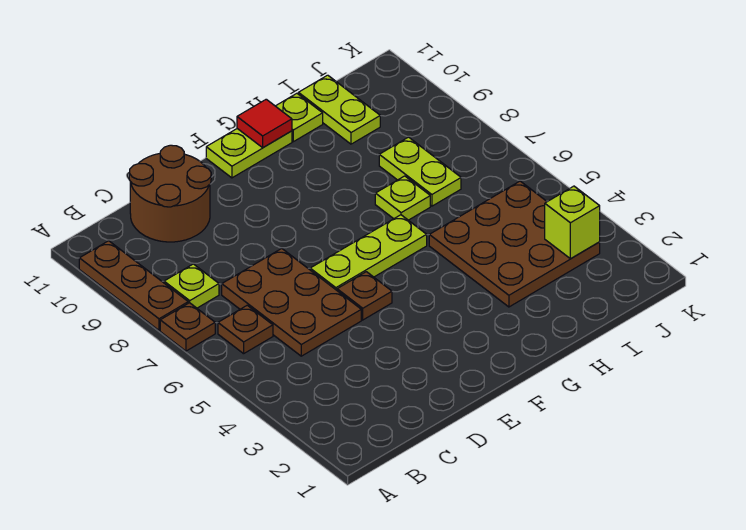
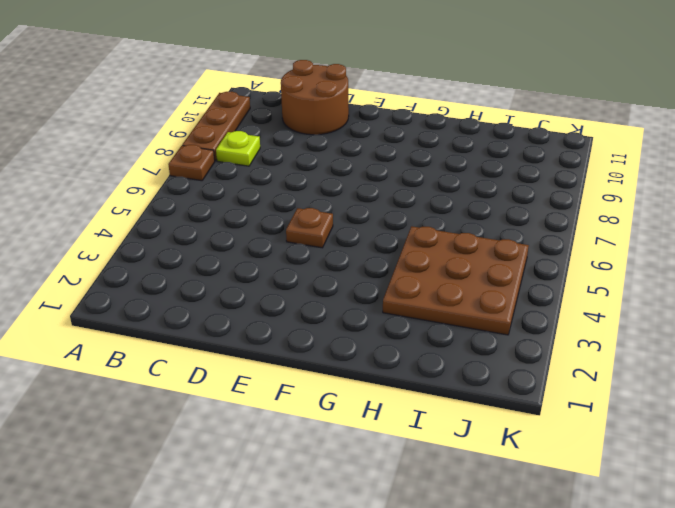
none -> brown 1x1 plate [218,305,273,354]
none -> brown 2x3 plate [222,248,361,356]
none -> lime 1x3 plate [310,215,427,290]

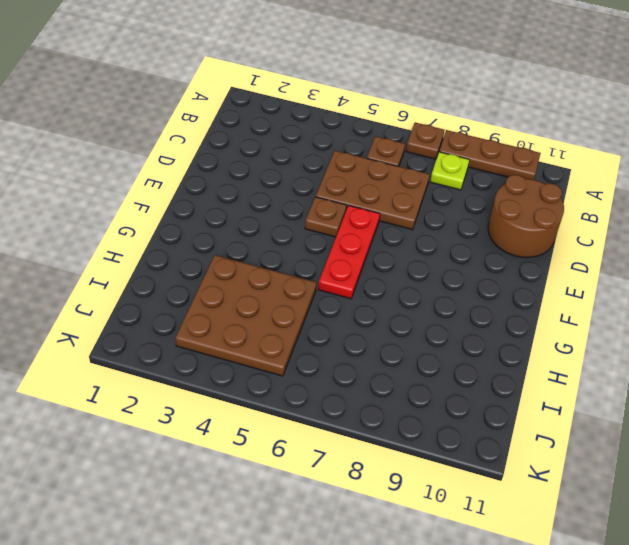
red 1x3 plate [318,205,380,299] -> lime 1x3 plate [310,215,427,290]
none -> lime 1x2 plate [206,129,292,178]
none -> lime 1x1 plate [375,176,430,220]
none -> lime 1x1 plate [276,93,323,142]

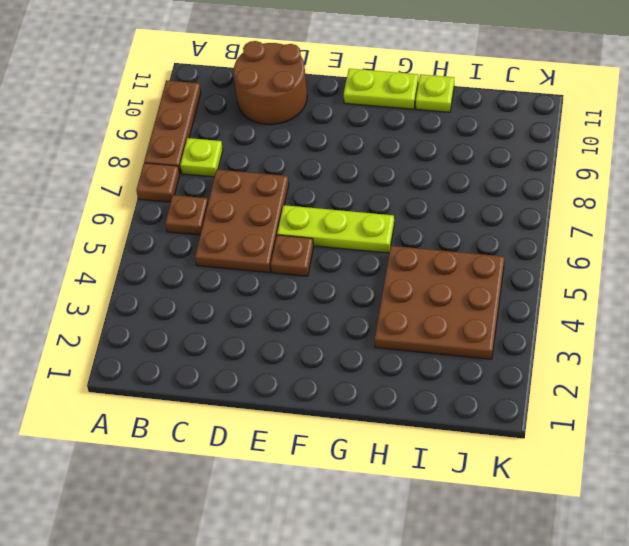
none -> lime 1x1 plate [375,176,430,220]
none -> lime 1x2 plate [379,137,461,206]
none -> lime 1x2 plate [298,75,380,144]

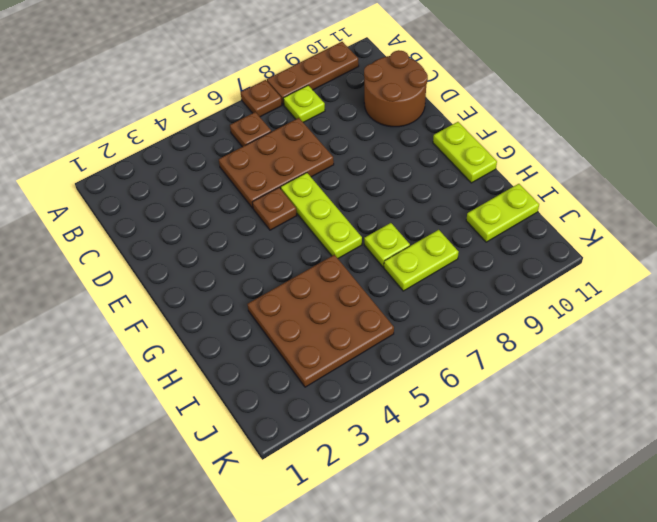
none -> lime 1x1 plate [276,93,323,142]
none -> red 1x1 tile [237,99,292,148]
none -> lime 1x1 brick [545,186,600,259]

